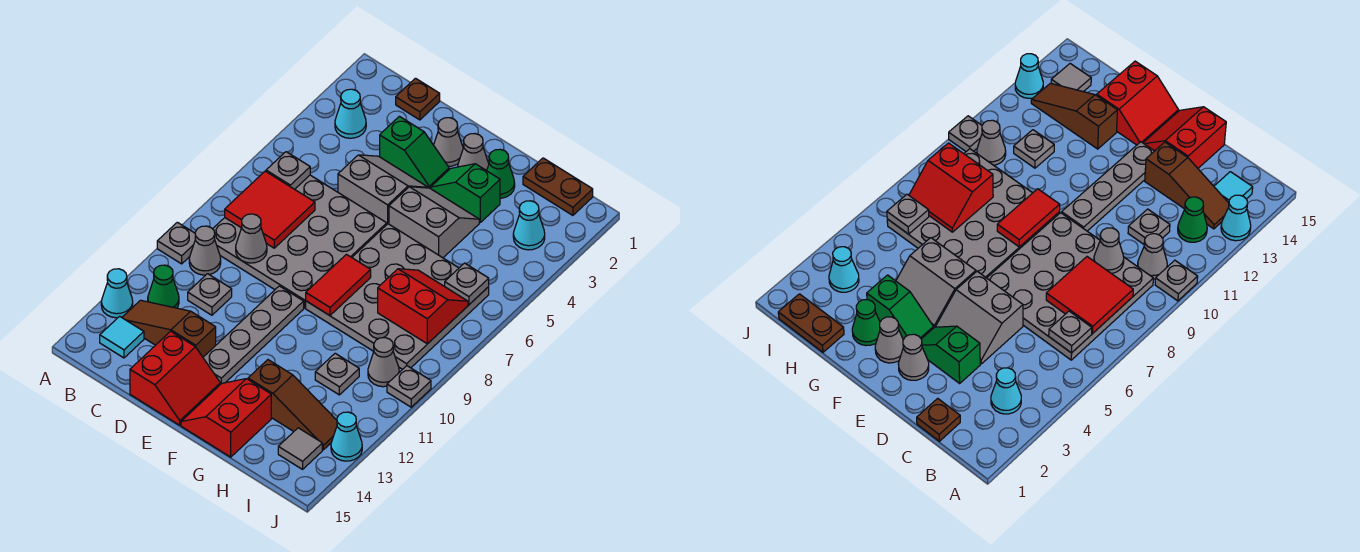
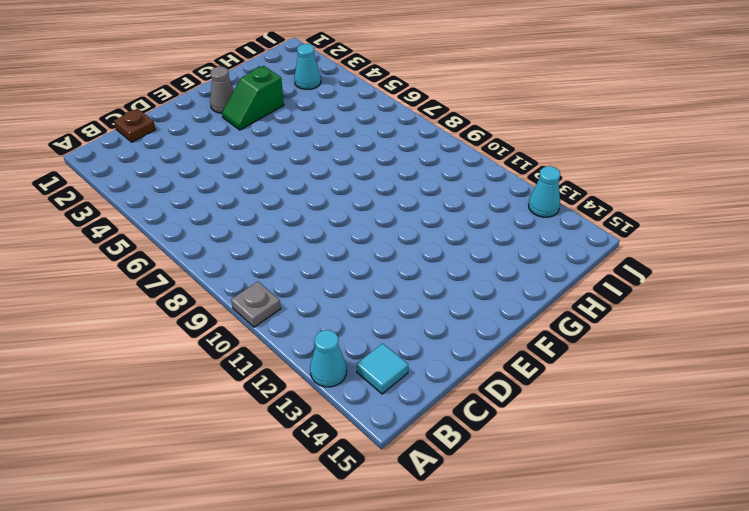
none -> cyan 1x1 cone [335,89,366,138]
none -> grey 4x4 plate [213,175,387,308]
none -> grey 1x1 cone [189,226,221,275]
none -> green 1x1 cone [148,265,179,308]

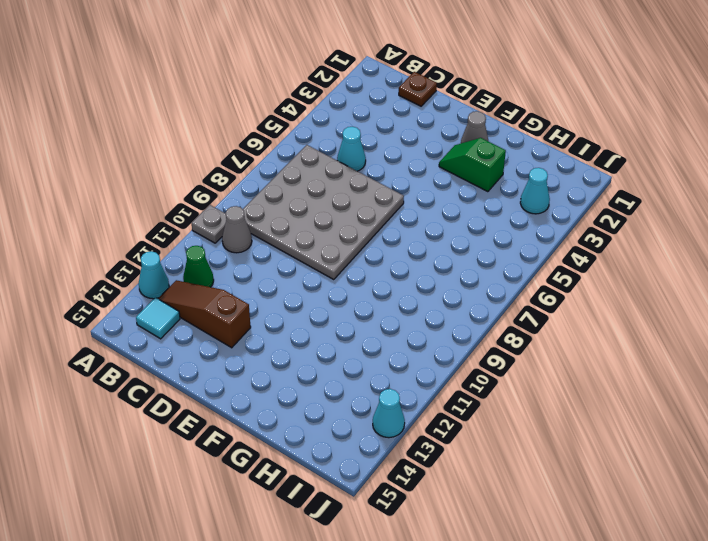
cyan 1x1 cone [337,127,366,171] -> cyan 1x1 cone moved to [335,89,366,138]
none -> grey 1x1 plate [188,274,232,315]
none -> green 1x2 slope [380,116,449,189]
none -> grey 2x2 slope [338,155,428,224]
none -> red 2x2 slope [130,331,220,425]

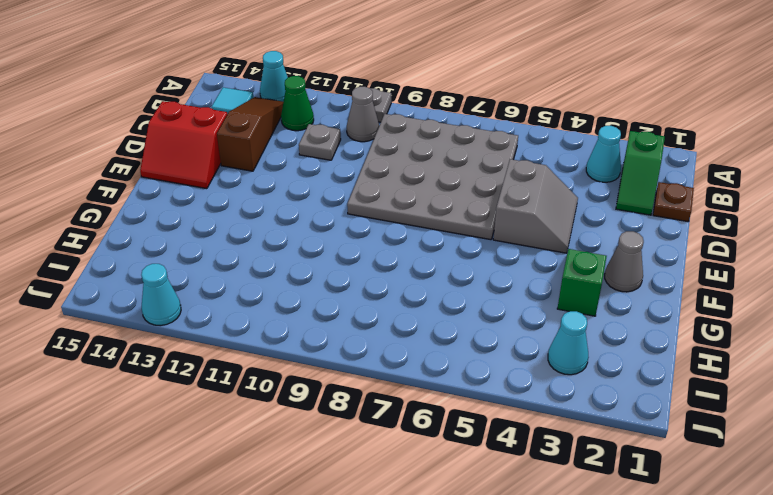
green 1x2 slope [616,131,665,215] -> green 1x2 slope moved to [380,116,449,189]
none -> grey 1x1 cone [434,118,463,167]
none -> grey 1x4 plate [203,286,304,384]
none -> grey 2x2 slope [389,187,479,258]
none -> grey 4x4 plate [306,224,489,369]

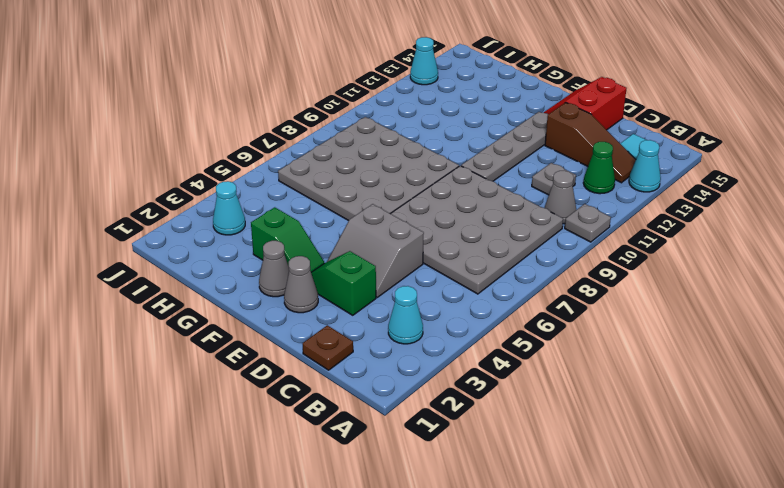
none -> grey 2x2 slope [389,187,479,258]
none -> red 2x2 slope [181,379,271,457]
none -> green 1x1 cone [487,149,515,198]
none -> brown 1x3 slope [248,360,337,450]

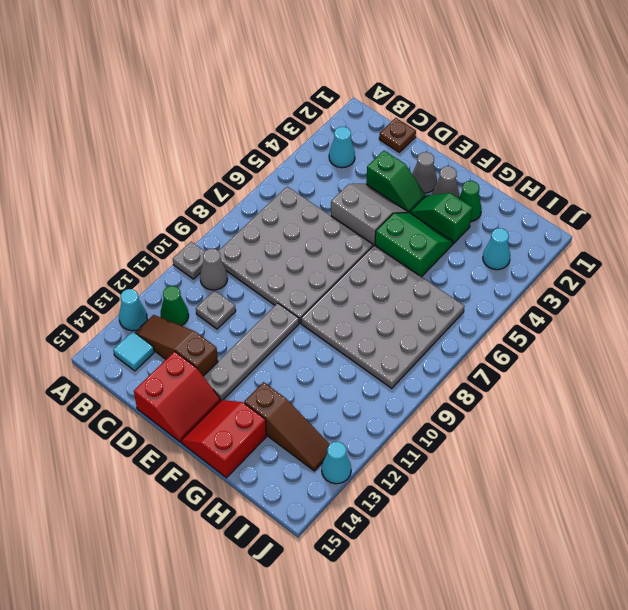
green 2x2 slope [375,213,453,277] -> grey 2x2 slope [389,187,479,258]
none -> brown 1x2 plate [523,158,593,215]
none -> grey 1x1 plate [315,353,359,395]
none -> grey 1x1 cone [368,338,399,387]
none -> grey 1x1 tile [278,428,322,469]

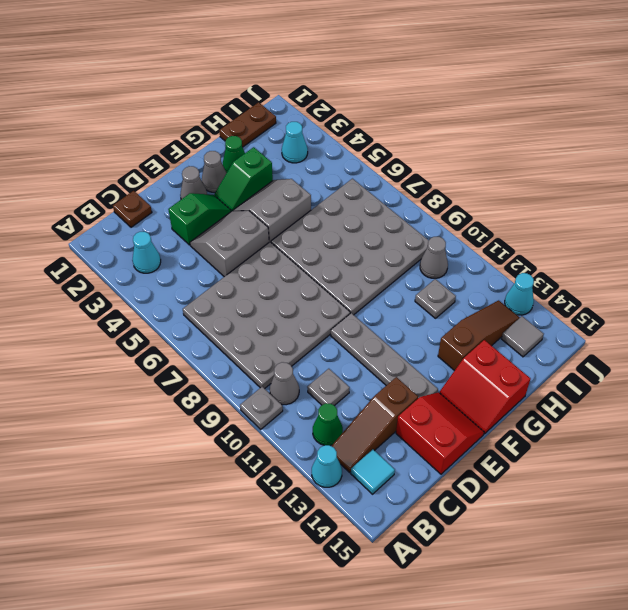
none -> grey 1x1 plate [387,366,431,407]
none -> grey 1x1 plate [266,152,310,189]
none -> red 2x2 tile [225,171,315,248]
none -> grey 1x1 cone [236,214,267,263]

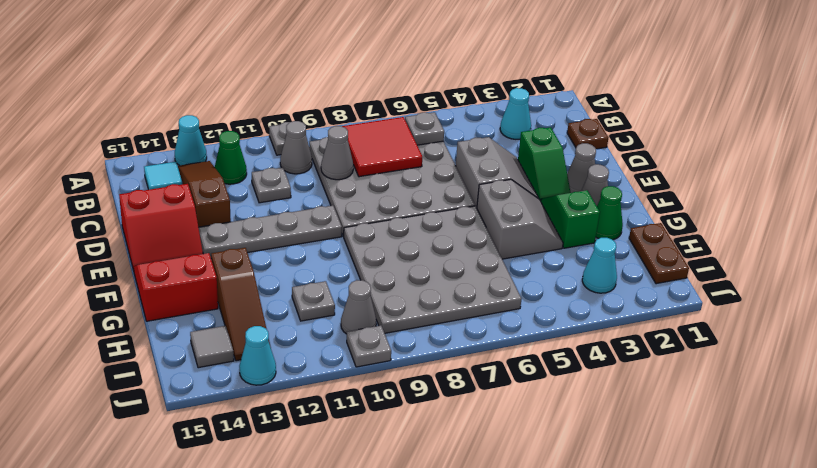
none -> red 1x2 tile [306,254,371,316]
none -> red 2x2 slope [378,269,468,344]
none -> grey 1x1 plate [445,263,489,305]

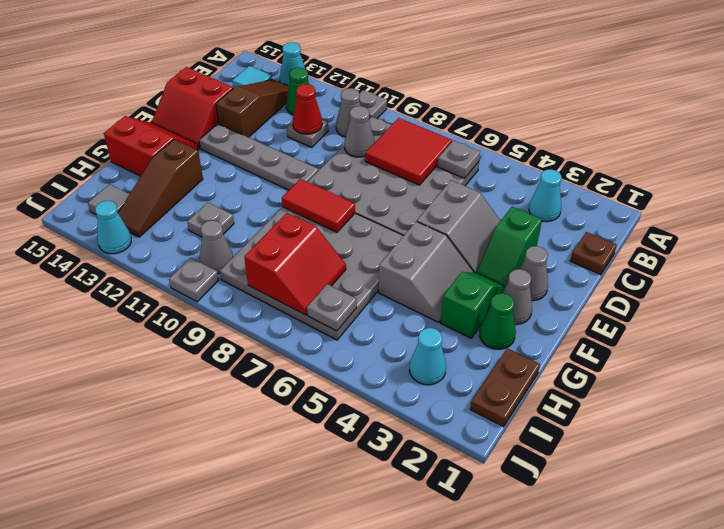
red 1x1 cone [293,84,322,134] -> none

